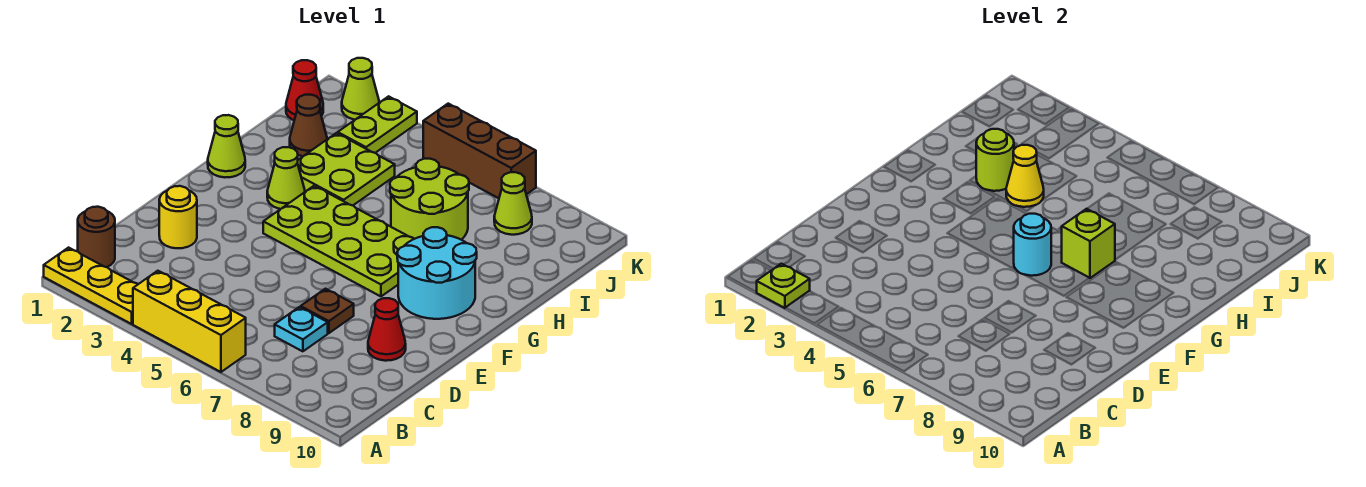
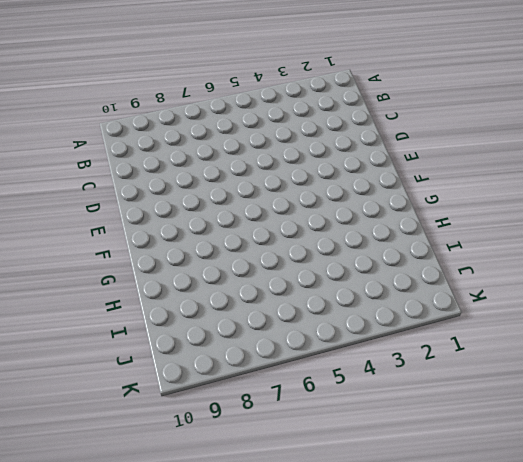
none -> yellow 1x3 plate [44,248,138,324]
none -> yellow 1x3 brick [133,271,246,372]
none -> brown 1x1 round brick [78,207,115,267]

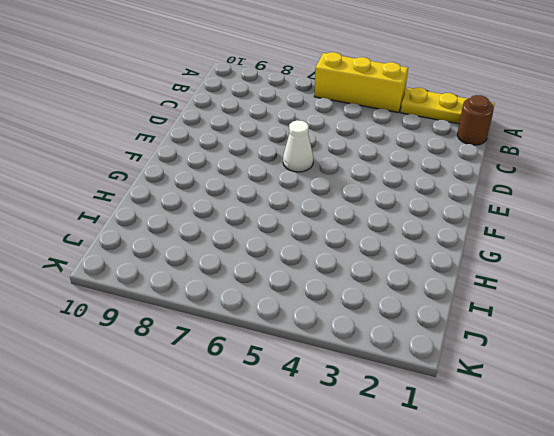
white 1x1 cone [283,120,313,172] -> none
none -> cyan 1x1 plate [275,307,328,351]
none -> yellow 1x1 round brick [159,186,197,248]
none -> brown 1x1 plate [301,289,354,333]

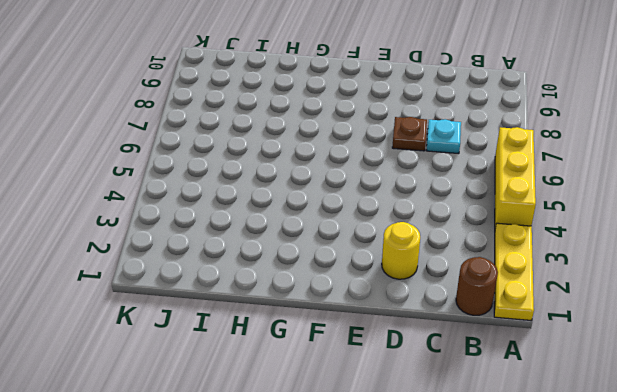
none -> red 1x1 cone [368,298,406,361]
none -> lime 2x4 plate [263,186,414,296]
none -> cyan 2x2 round brick [397,227,477,319]

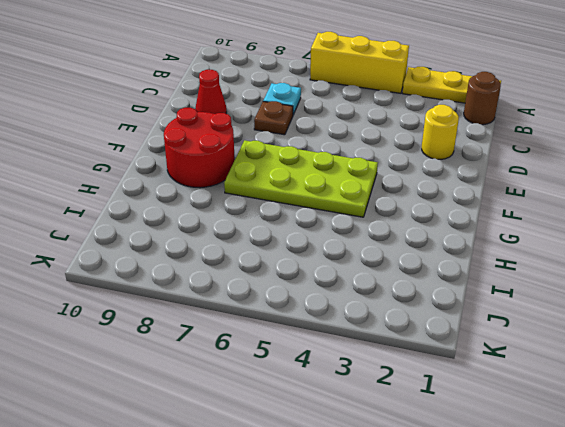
red 2x2 round brick [164,108,235,188] -> cyan 2x2 round brick [397,227,477,319]
none -> lime 1x1 cone [208,115,245,177]
none -> lime 1x1 cone [267,147,305,209]
none -> lime 2x2 plate [298,133,395,205]

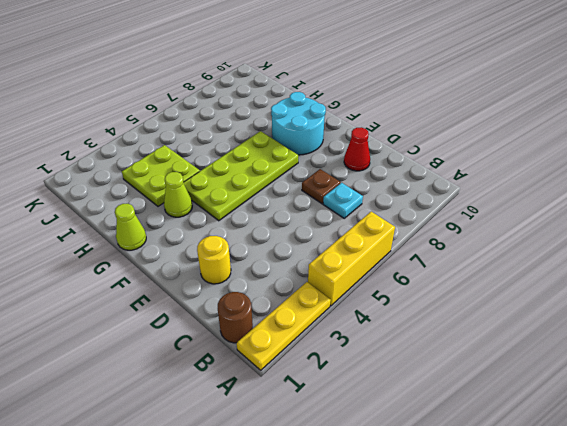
none -> lime 2x2 round brick [390,159,469,240]
none -> brown 1x1 cone [290,95,327,156]
none -> red 1x1 cone [286,60,323,120]

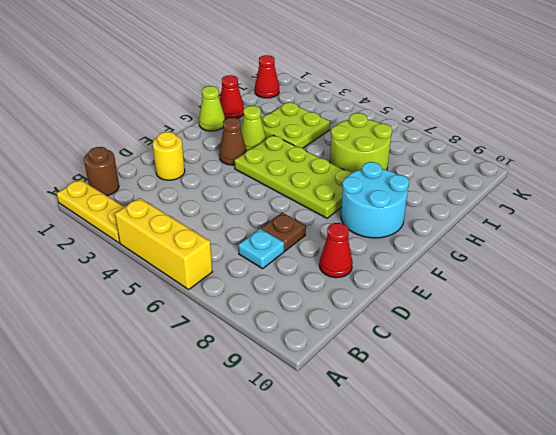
brown 1x1 cone [219,118,247,165] -> brown 1x1 cone moved to [290,95,327,156]
red 1x1 cone [220,75,244,119] -> none
none -> lime 1x2 plate [338,96,417,153]
none -> lime 1x1 cone [494,172,532,235]
none -> lime 1x1 cone [342,58,379,120]

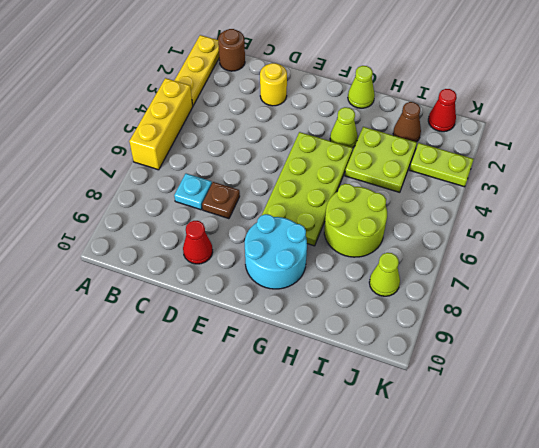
none -> lime 1x1 cone [342,58,379,120]
none -> brown 1x3 brick [423,104,536,198]
none -> lime 1x1 plate [757,264,810,308]

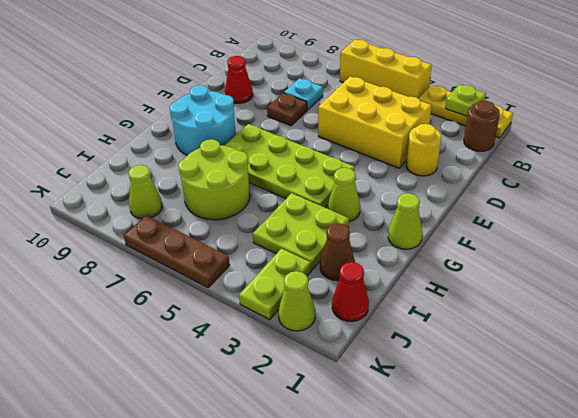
yellow 2x3 brick [318,76,432,168] -> none
brown 1x3 plate [124,215,230,287] -> brown 1x3 brick [423,104,536,198]
none -> cyan 1x1 round brick [1014,214,1051,276]
none -> lime 1x1 brick [1062,209,1115,278]
none -> lime 1x1 round brick [976,129,1014,191]

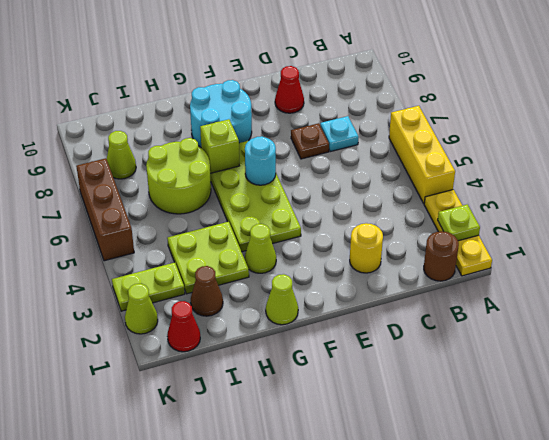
none -> lime 1x1 round brick [976,129,1014,191]
none -> yellow 1x1 cone [1006,145,1044,207]

